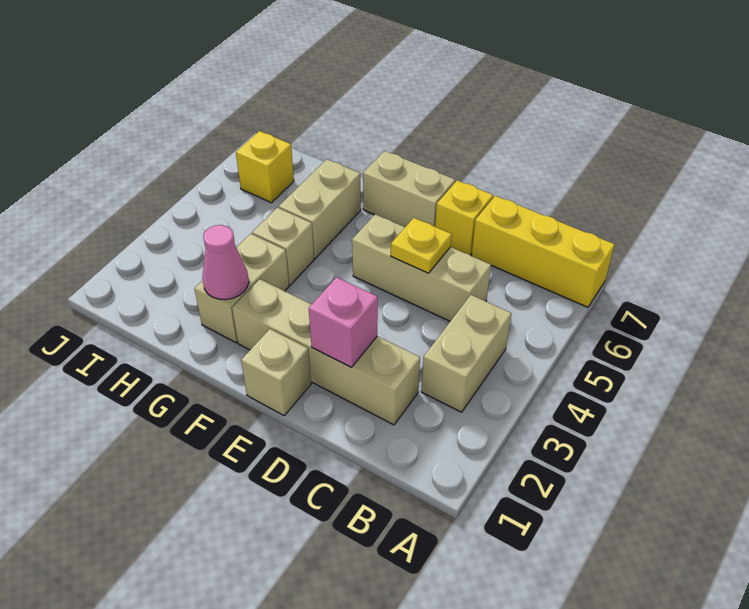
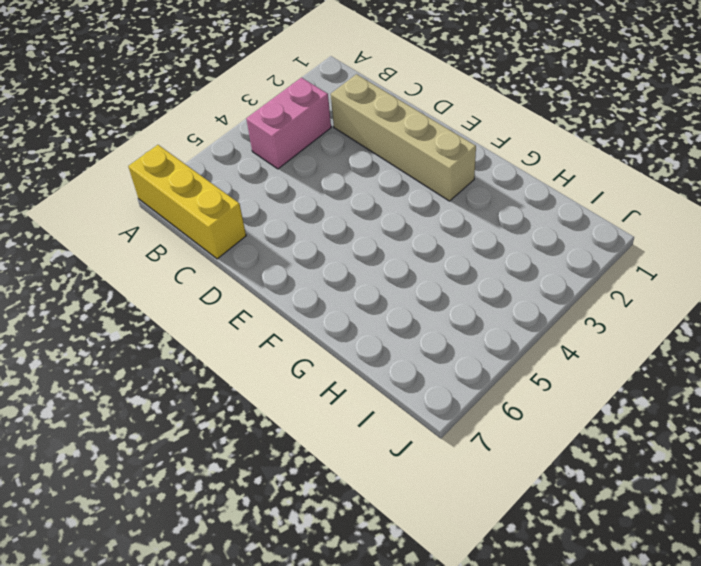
pink 1x2 brick [246,77,331,169] -> tan 1x2 brick [421,295,511,412]
none -> tan 1x3 brick [352,214,491,321]
none -> yellow 1x1 brick [435,180,493,255]
none -> tan 1x1 brick [241,329,311,415]

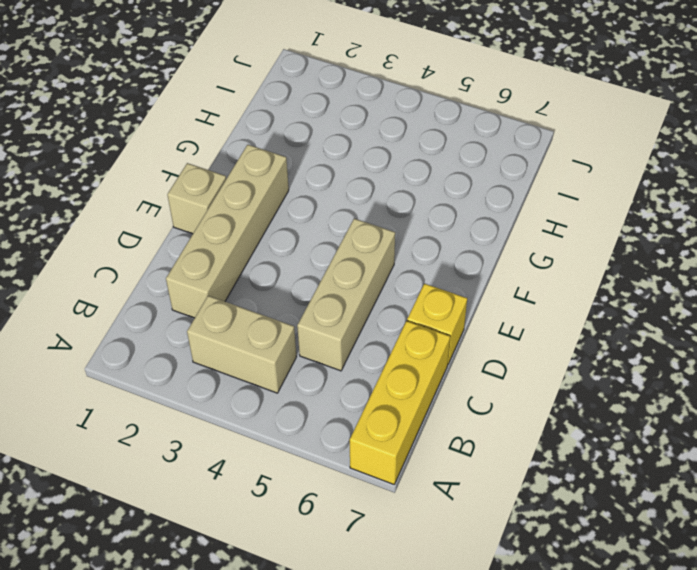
none -> tan 1x2 brick [363,151,455,227]
none -> tan 1x2 brick [195,234,289,342]
none -> tan 1x1 brick [252,208,314,285]

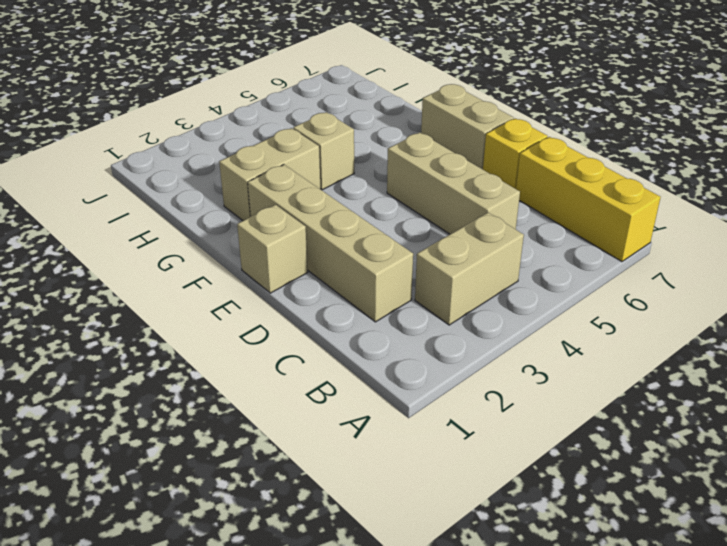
none -> tan 1x2 brick [279,159,361,258]
none -> yellow 1x1 brick [236,131,294,203]
none -> pink 1x1 brick [309,277,378,367]

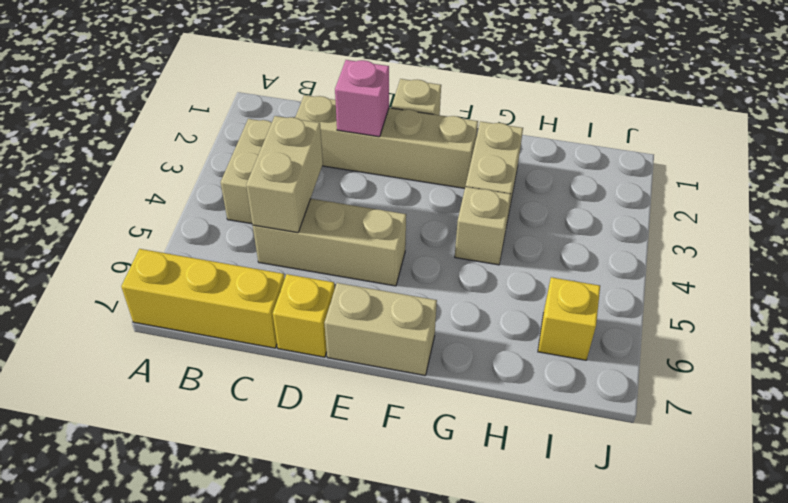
tan 1x2 brick [246,116,323,233] -> tan 1x2 brick moved to [279,159,361,258]
none -> yellow 1x1 plate [391,218,452,273]
none -> pink 1x1 cone [202,225,249,300]

